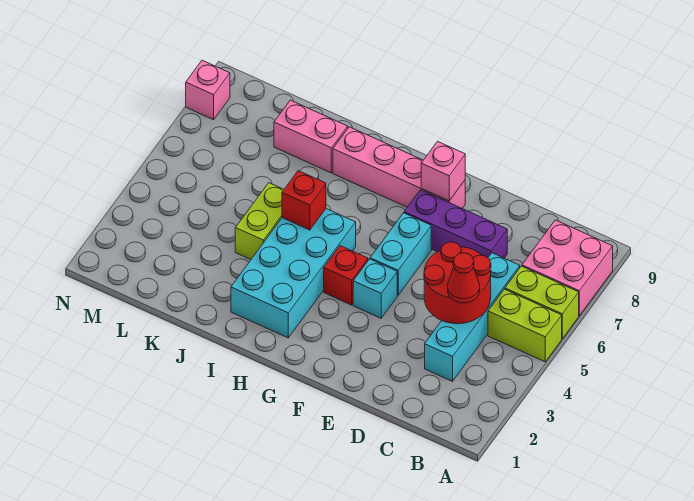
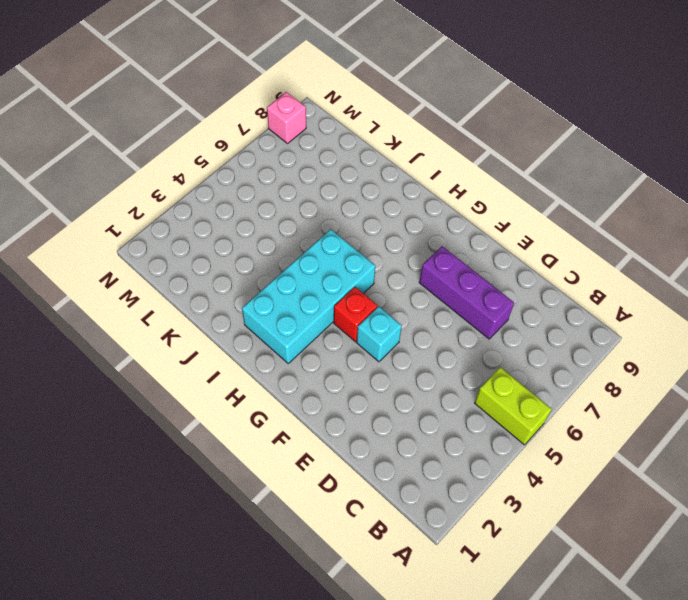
none -> lime 1x2 brick [505,266,579,339]
none -> pink 2x2 brick [522,220,613,316]
none -> cyan 1x4 brick [425,253,520,381]

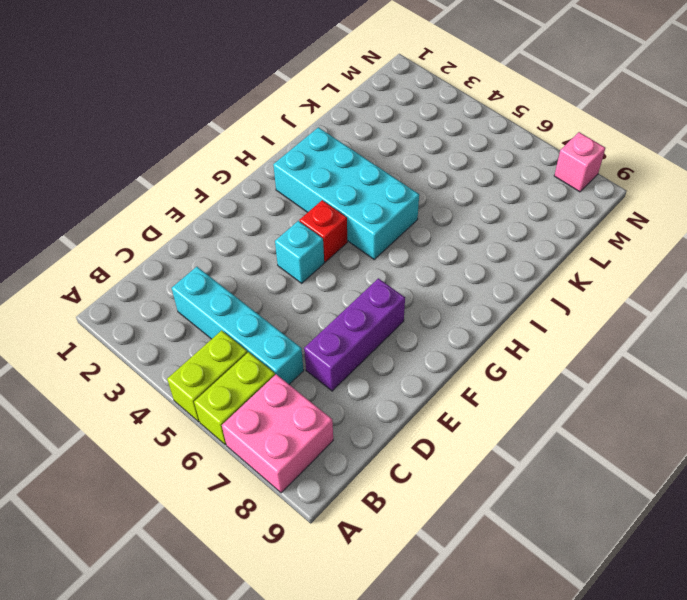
none -> cyan 1x2 brick [370,213,431,295]
none -> pink 1x4 brick [333,127,465,208]
none -> lime 1x2 brick [235,183,284,259]

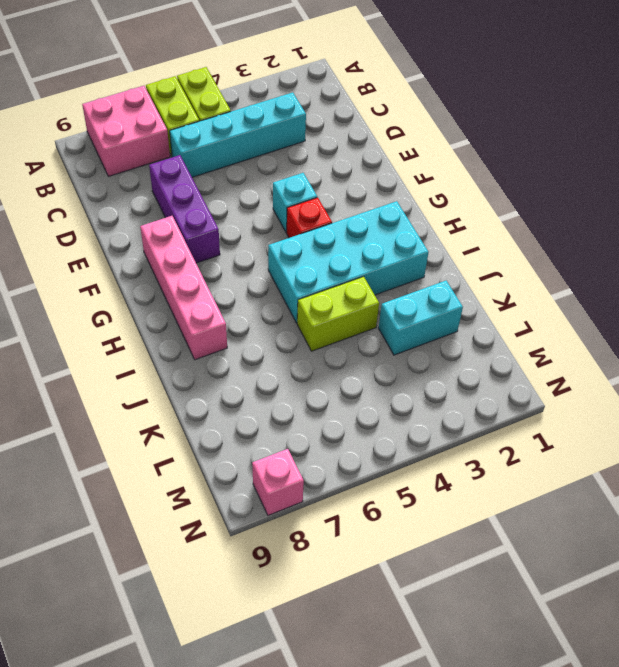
cyan 1x2 brick [379,281,463,355] -> cyan 1x2 brick moved to [370,213,431,295]
none -> pink 1x2 brick [274,100,348,173]
none -> red 2x2 round brick [424,242,491,324]
none -> pink 1x1 brick [421,141,465,201]

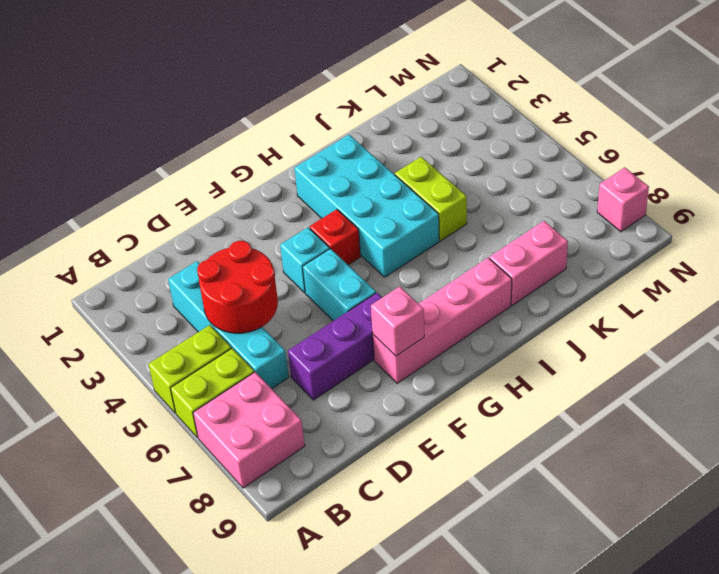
none -> red 1x1 brick [282,171,326,230]
none -> red 1x1 cone [448,253,480,303]

